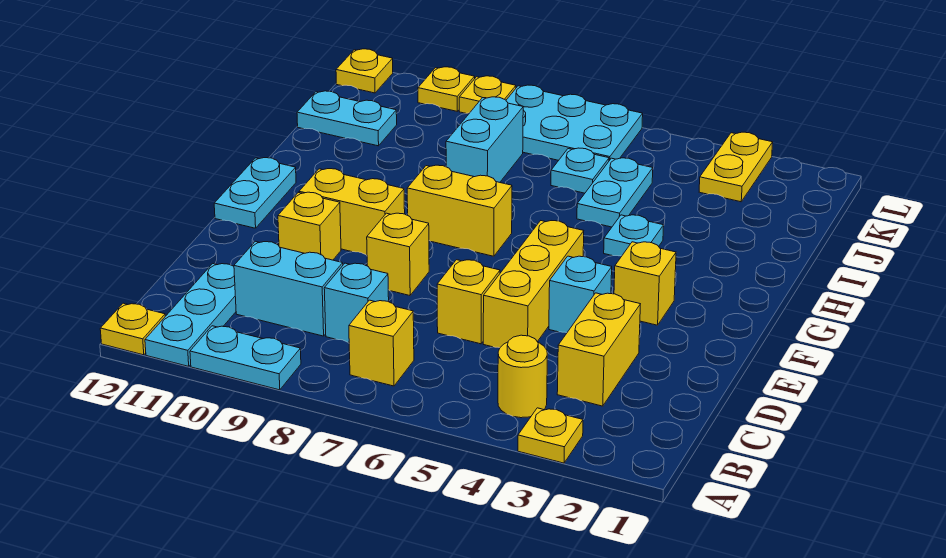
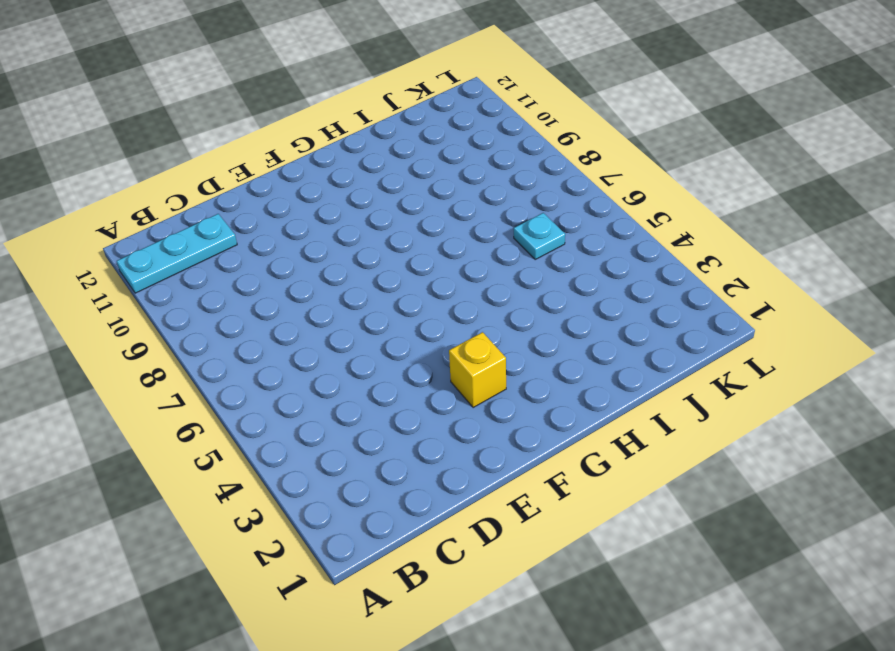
none -> yellow 1x1 plate [518,408,583,463]
none -> cyan 1x2 plate [190,326,301,390]
none -> yellow 1x1 plate [100,303,165,355]

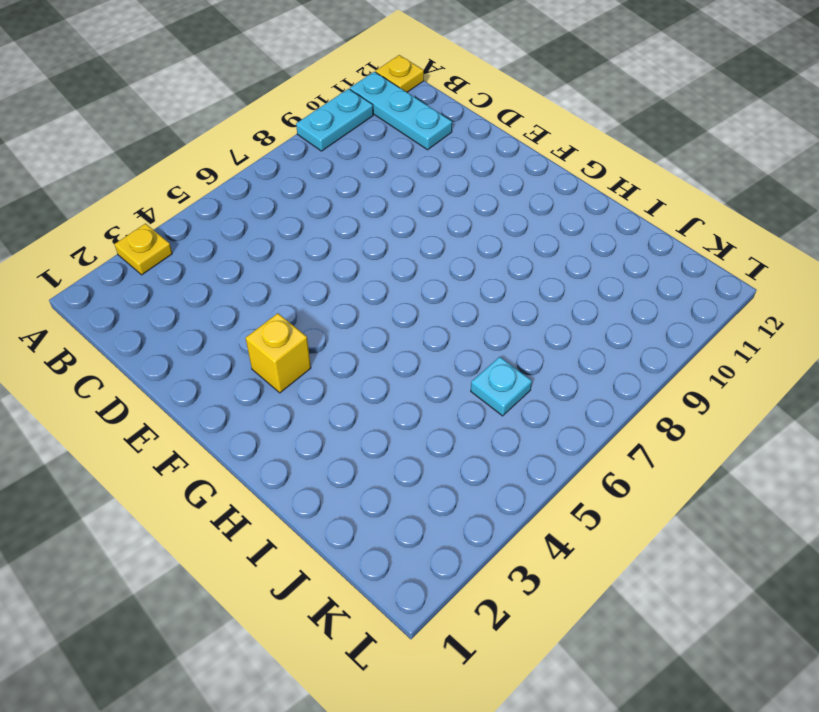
none -> yellow 1x1 round brick [498,335,547,418]
none -> yellow 1x1 brick [349,300,414,386]
none -> yellow 1x2 brick [557,293,640,406]

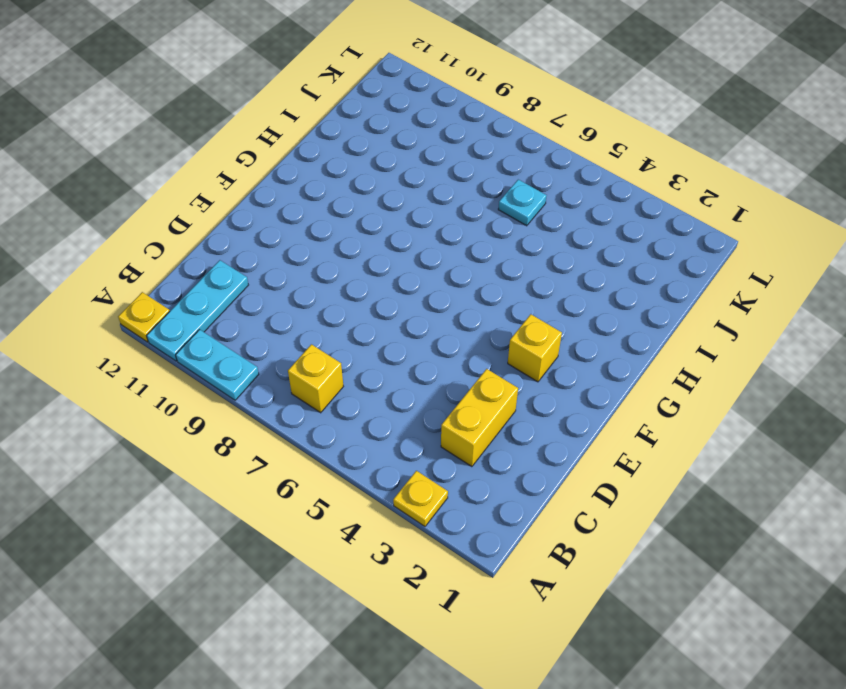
none -> yellow 1x1 round brick [498,335,547,418]
none -> cyan 1x1 brick [324,263,389,343]
none -> cyan 1x2 brick [234,241,343,336]

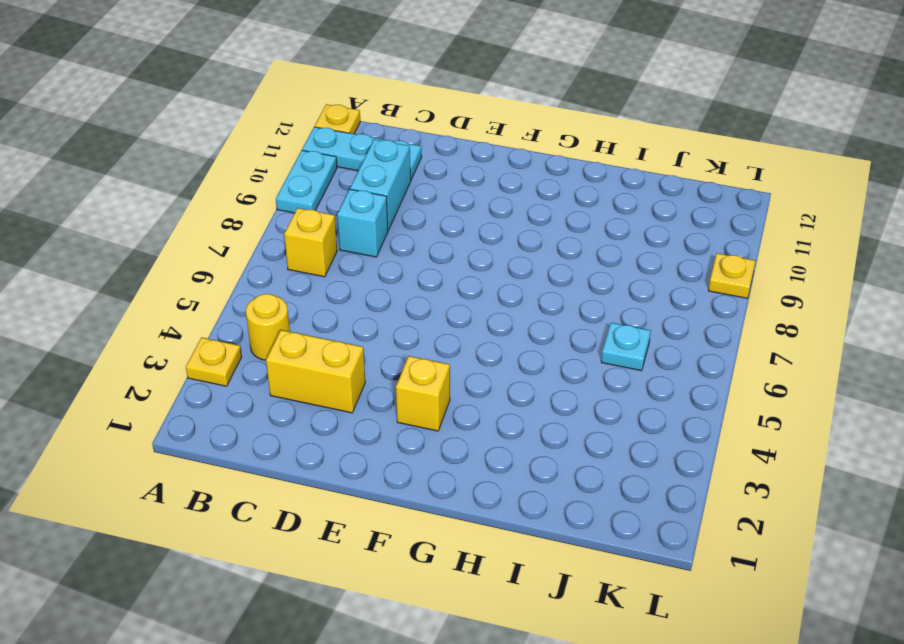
none -> yellow 1x3 brick [483,221,584,348]
none -> yellow 1x1 brick [437,260,500,344]
none -> cyan 1x1 brick [549,256,612,333]

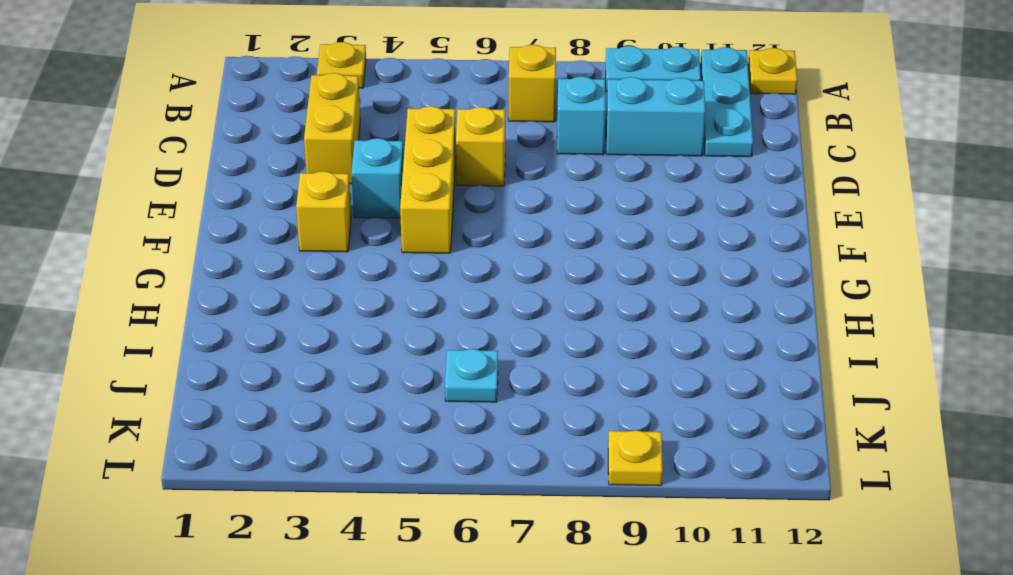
none -> yellow 1x1 round brick [498,335,547,418]
none -> yellow 1x1 brick [367,213,429,295]
none -> yellow 1x1 brick [278,192,341,260]

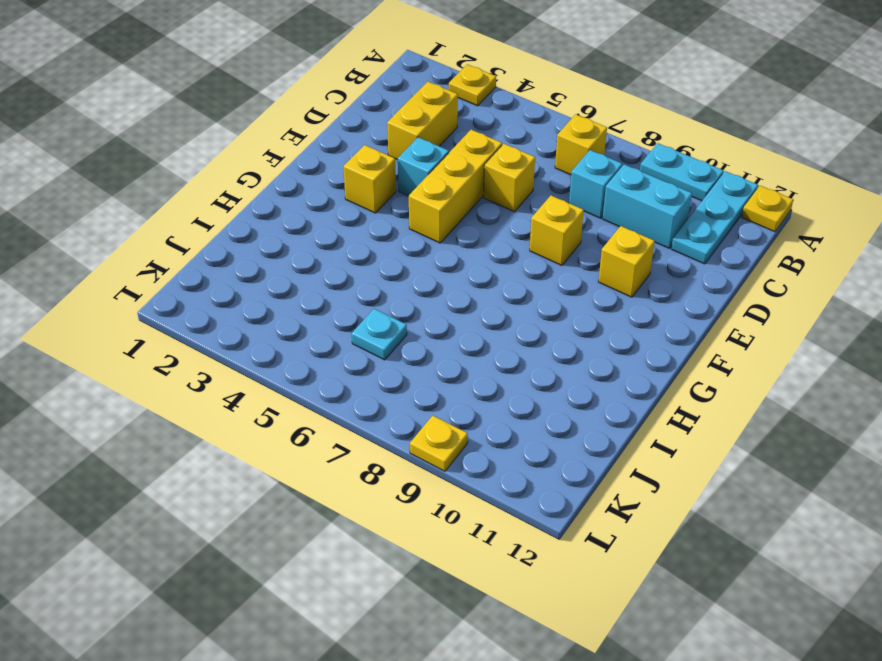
none -> yellow 1x1 round brick [498,335,547,418]
none -> yellow 1x2 brick [299,169,405,255]
none -> cyan 1x2 plate [214,158,296,228]

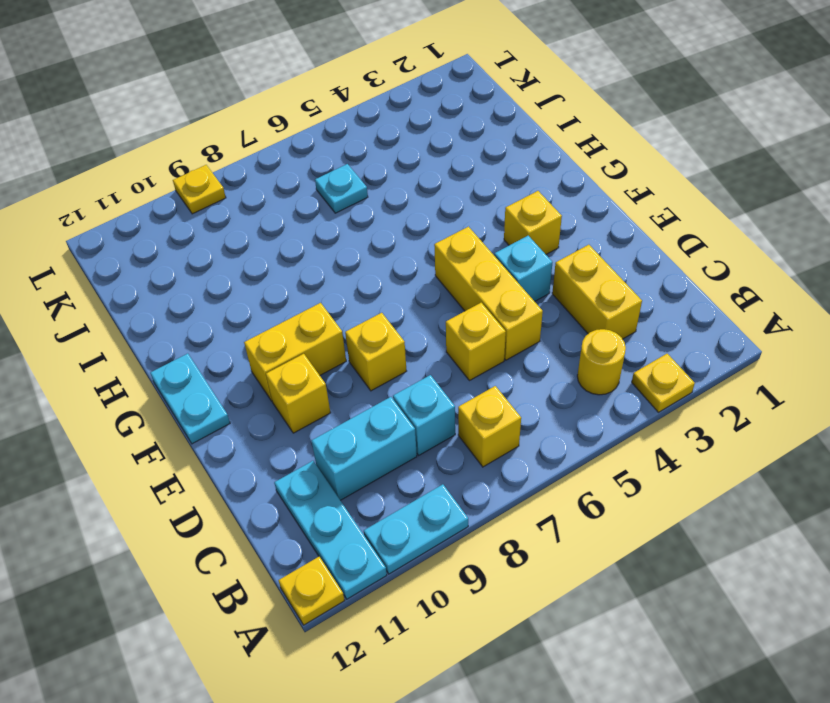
none -> yellow 1x2 brick [407,165,512,256]
none -> cyan 1x1 plate [604,215,664,256]
none -> cyan 1x2 plate [577,158,653,227]

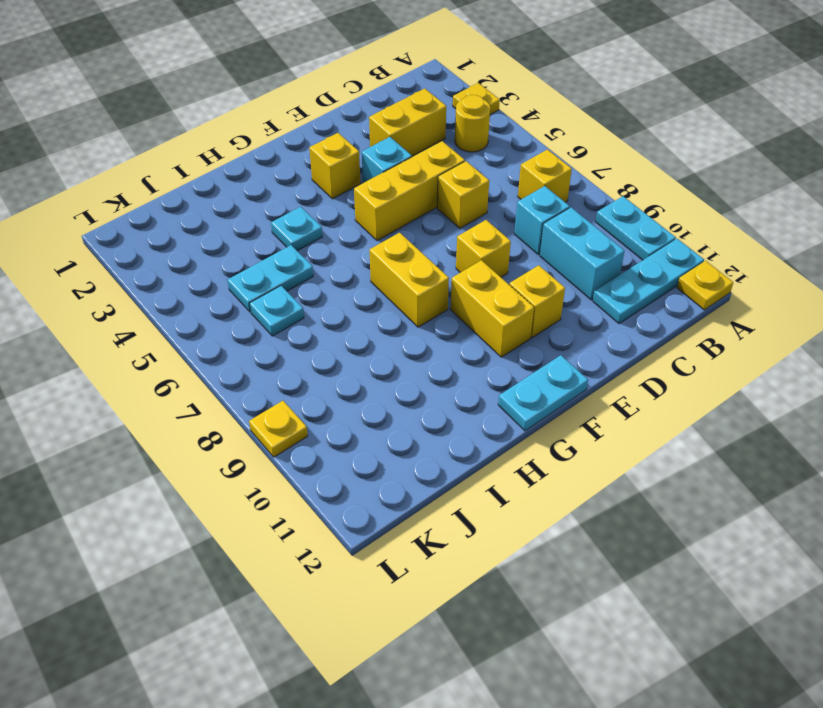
none -> cyan 1x2 brick [446,97,523,182]
none -> cyan 1x2 plate [297,91,397,146]
none -> yellow 1x2 plate [699,132,773,202]

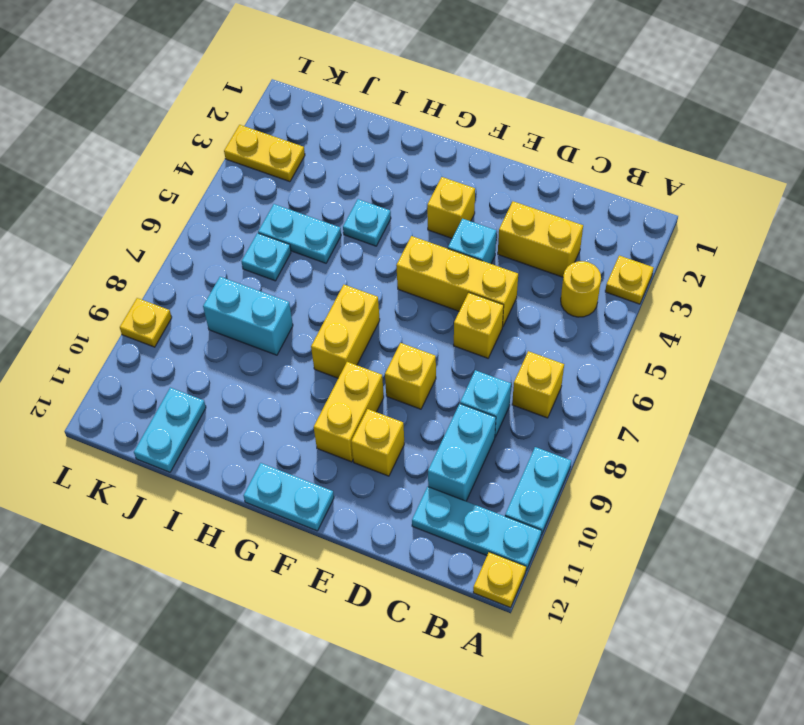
none -> cyan 2x3 plate [506,85,643,161]
none -> yellow 1x1 plate [418,67,475,111]
none -> yellow 1x1 plate [336,49,393,93]

